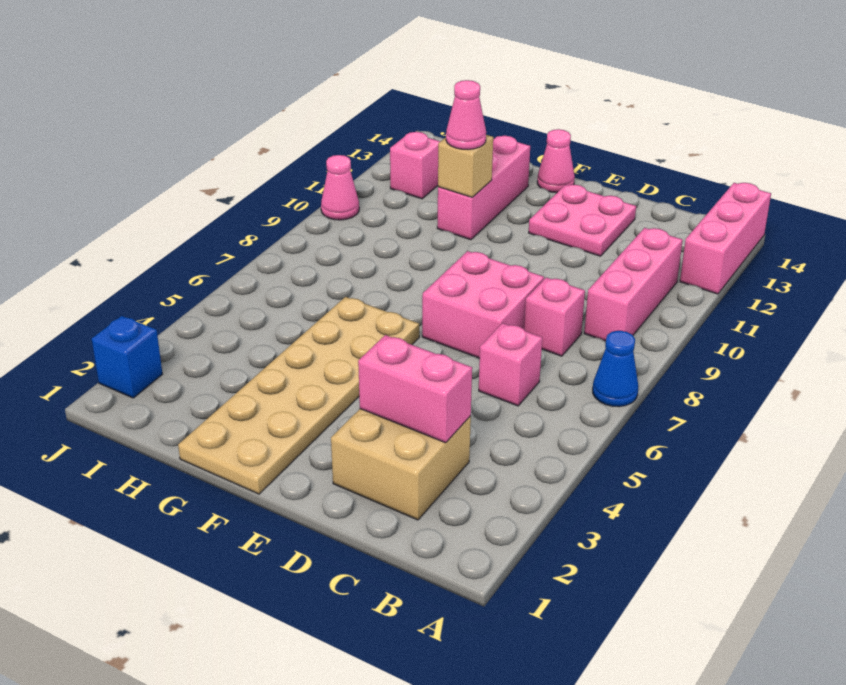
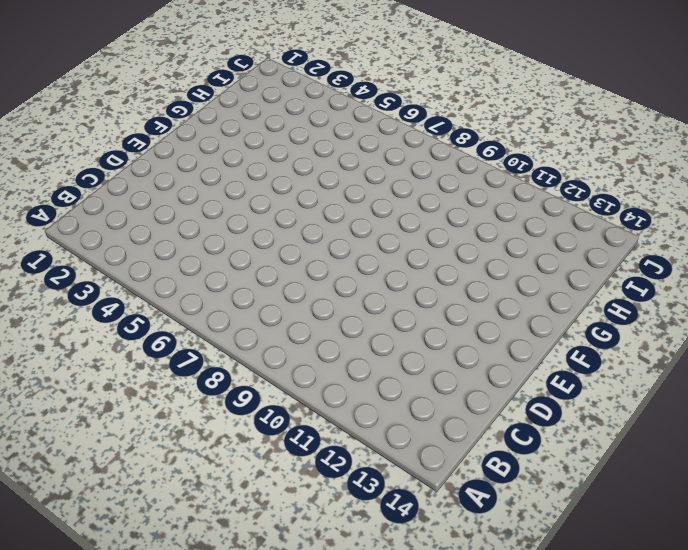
none -> blue 1x1 cone [593,331,638,407]
none -> pink 1x3 brick [680,183,771,294]
none -> pink 1x3 brick [584,228,683,341]

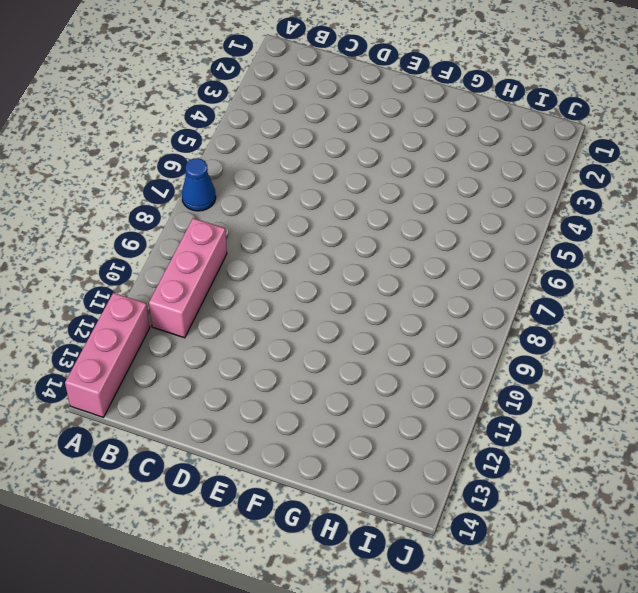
none -> tan 2x2 brick [331,409,471,520]
none -> pink 1x1 brick [479,323,542,406]
none -> pink 1x1 brick [524,277,585,356]

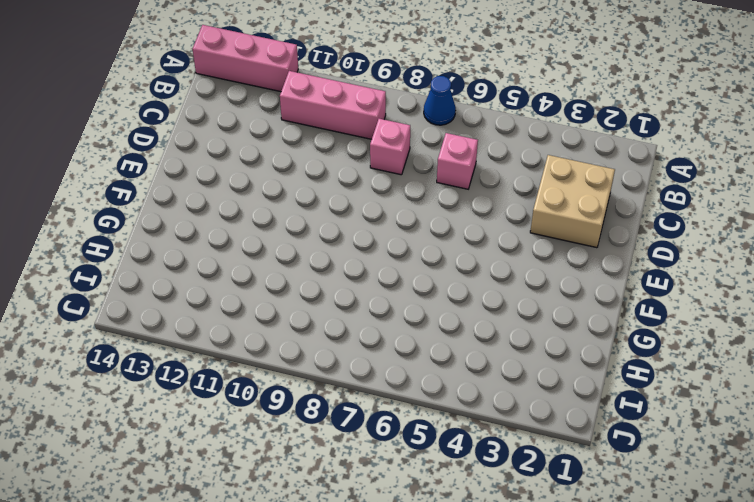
none -> pink 2x2 brick [422,251,544,358]
none -> pink 2x2 plate [529,185,636,256]
none -> tan 2x6 plate [178,297,419,494]

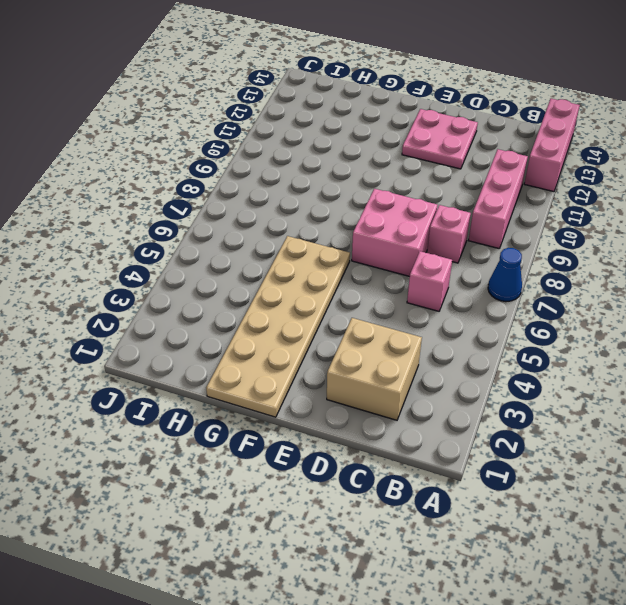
none -> pink 1x1 cone [537,129,575,193]
none -> pink 1x3 brick [437,136,530,240]
none -> pink 1x1 brick [390,132,441,199]

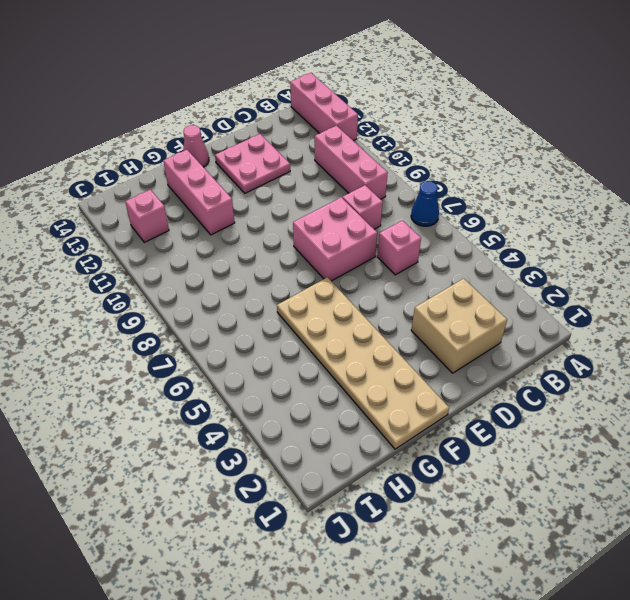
none -> blue 1x1 brick [92,316,162,398]
none -> pink 1x1 cone [321,155,359,220]
none -> pink 1x2 brick [358,335,472,443]

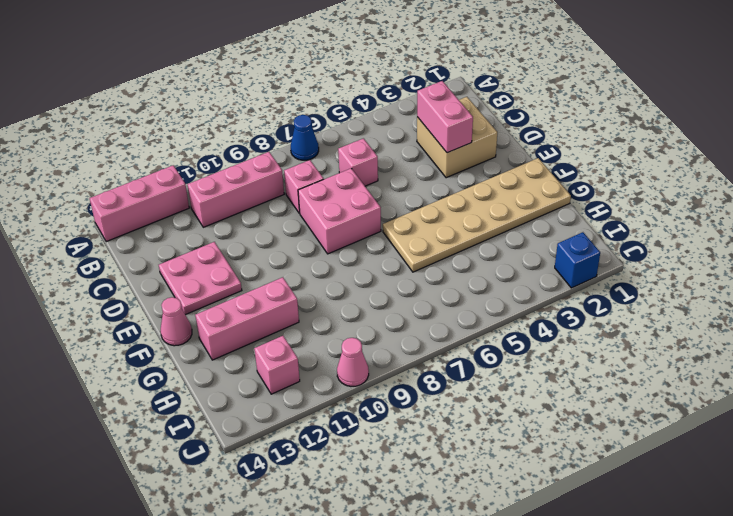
none -> tan 1x1 brick [438,135,493,197]
none -> pink 1x1 cone [446,80,486,149]

